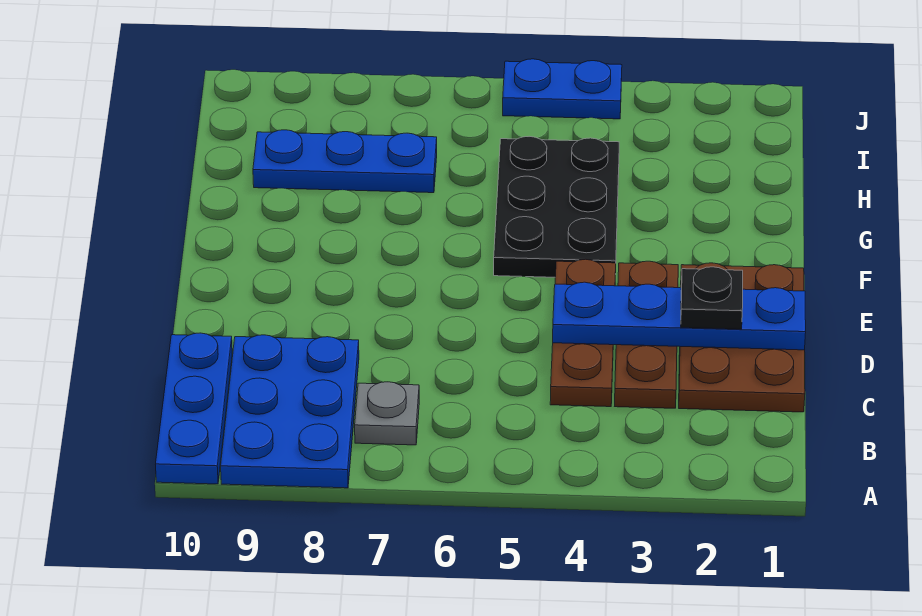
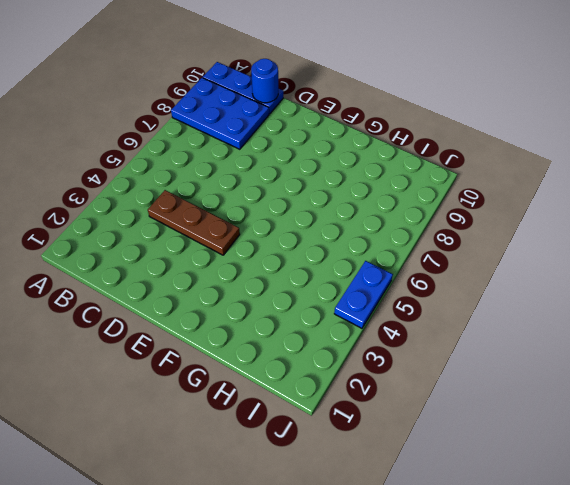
blue 1x1 round brick [251,59,278,103] -> none
none -> grey 1x1 plate [355,382,419,445]
none -> brown 2x3 plate [679,263,805,412]

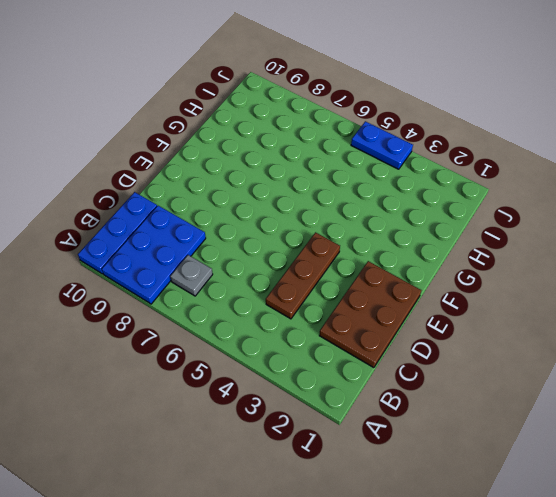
none -> brown 1x3 plate [615,261,678,408]
none -> black 2x3 plate [494,136,619,277]

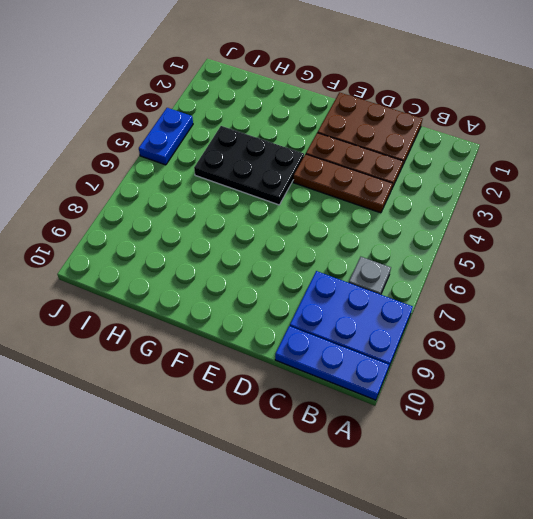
none -> blue 1x3 plate [253,130,437,193]
none -> blue 1x4 plate [553,282,806,350]

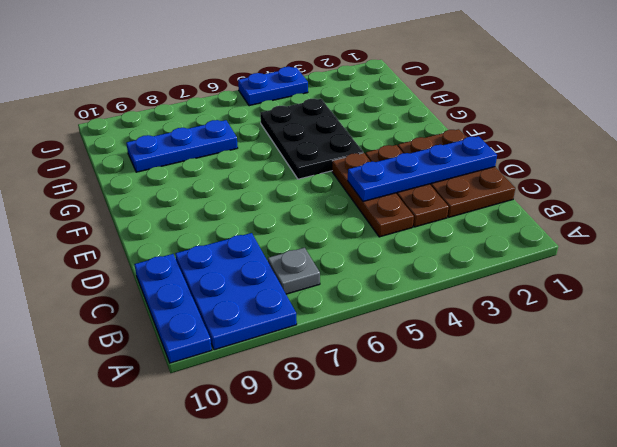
none -> black 1x1 plate [681,267,743,329]

